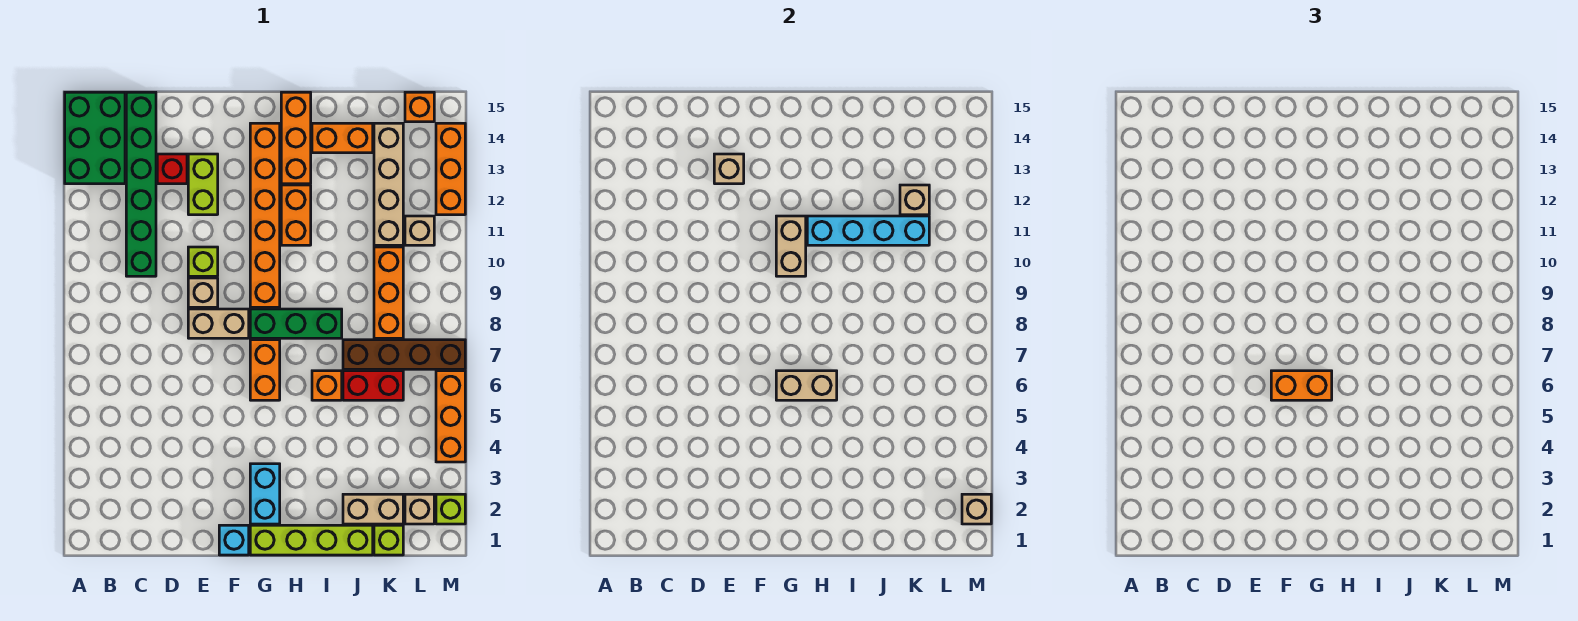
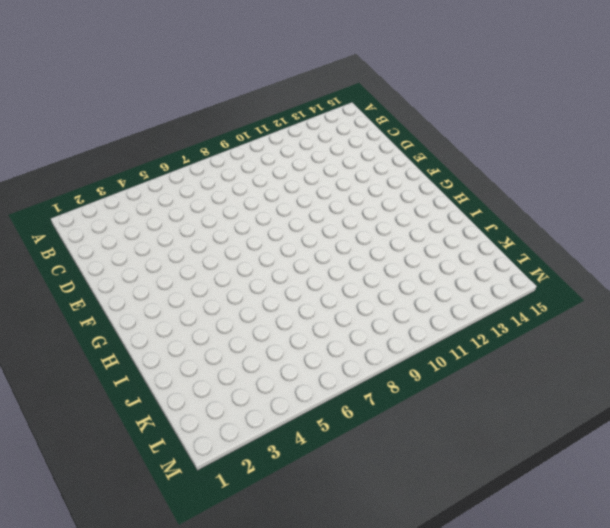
none -> green 2x3 brick [65,92,125,184]
none -> green 1x6 brick [126,92,156,276]
none -> red 1x1 brick [157,154,187,184]
none -> tan 1x2 brick [188,309,249,338]

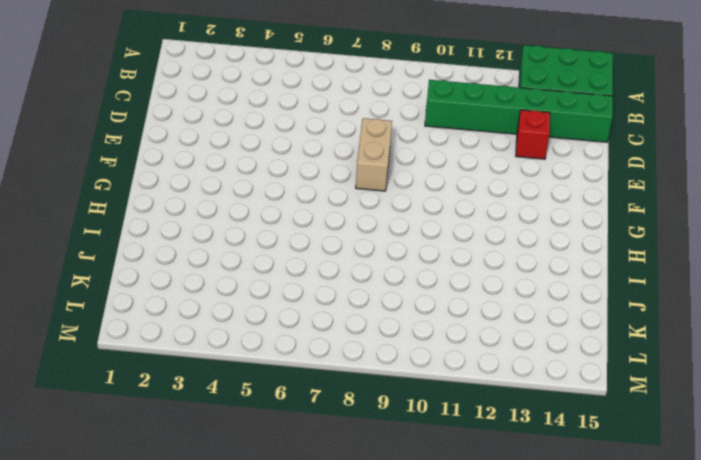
none -> tan 1x1 brick [188,278,218,307]
none -> lime 1x1 brick [188,247,218,276]
none -> lime 1x2 brick [188,154,218,215]
none -> cyan 1x1 brick [219,525,249,555]

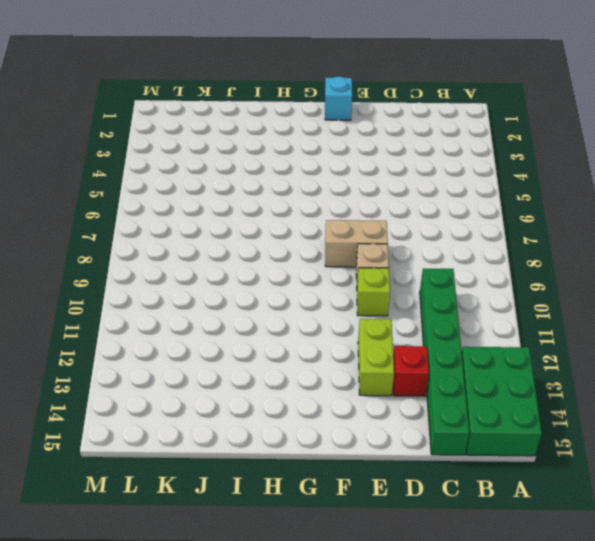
none -> lime 1x4 brick [250,525,373,555]
none -> cyan 1x2 brick [250,464,280,524]
none -> orange 1x2 brick [250,340,280,400]
none -> green 1x3 brick [250,309,342,338]

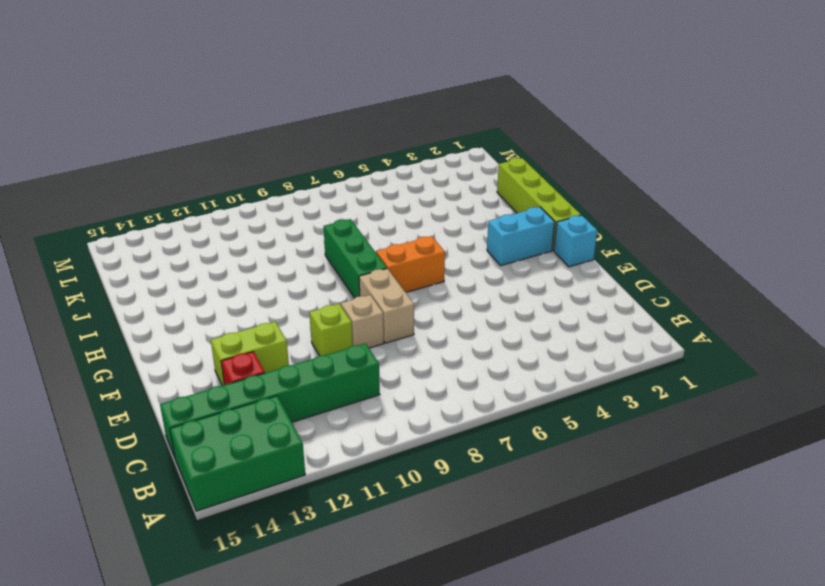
none -> orange 1x6 brick [250,123,280,307]
none -> orange 1x2 brick [281,185,311,245]
none -> orange 1x3 brick [281,92,311,184]
none -> orange 1x1 brick [312,371,342,400]

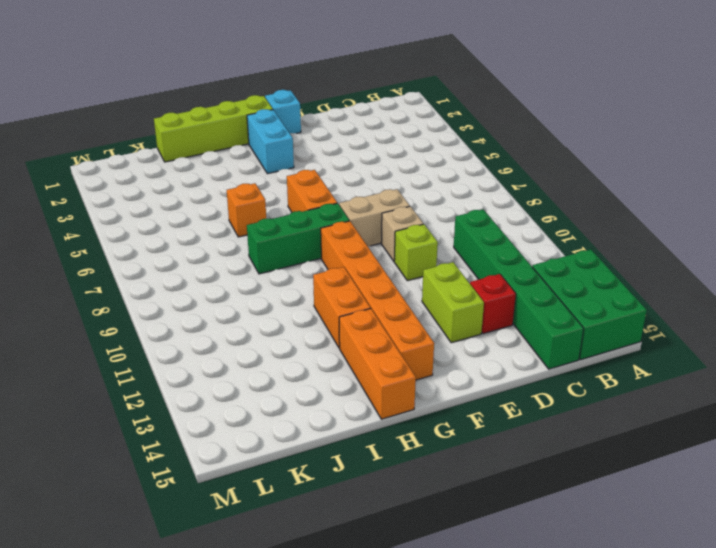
none -> orange 1x2 brick [312,123,373,153]
none -> tan 1x2 brick [343,494,403,524]
none -> red 1x2 brick [343,371,403,400]
none -> brown 1x4 brick [343,340,465,369]

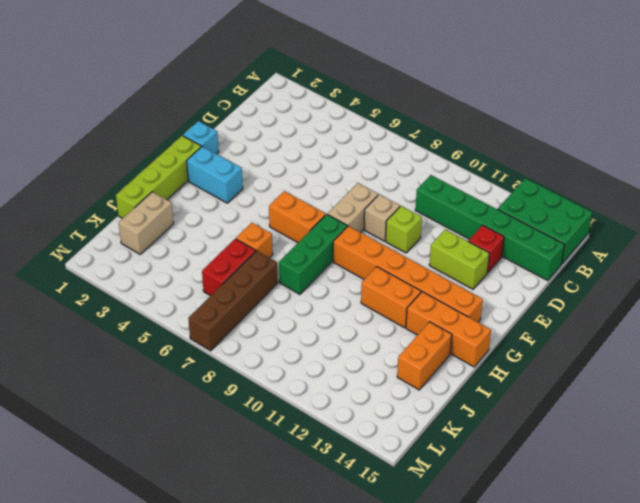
none -> lime 1x1 brick [374,525,403,555]
none -> orange 1x3 brick [374,247,403,338]
none -> tan 1x4 brick [374,123,403,245]
none -> tan 1x1 brick [405,494,434,524]

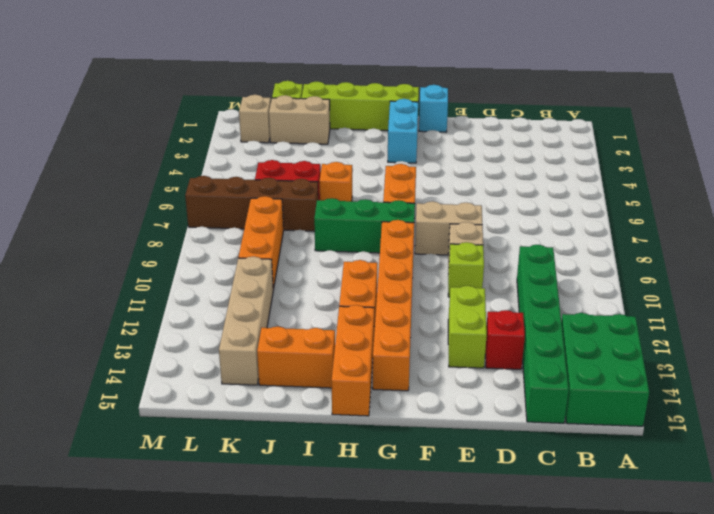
none -> tan 1x1 brick [405,216,434,245]
none -> orange 1x1 brick [405,92,434,122]
none -> lime 1x1 brick [436,494,465,524]
none -> orange 1x3 brick [436,371,465,462]

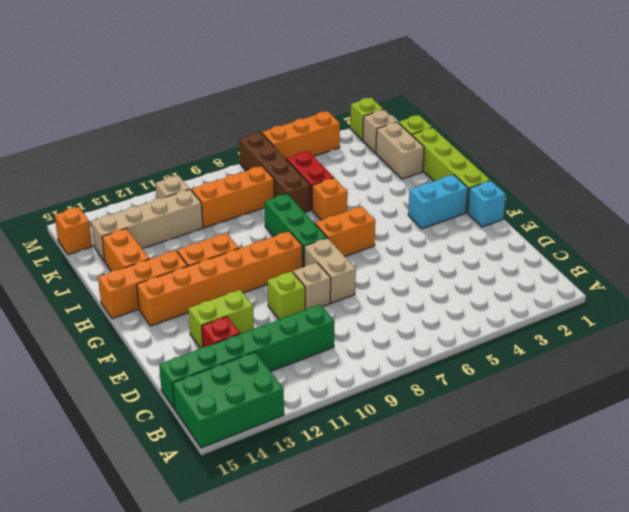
none -> orange 1x3 brick [436,123,465,215]
none -> tan 1x1 brick [714,154,744,184]
none -> tan 1x2 brick [776,371,837,400]
none -> tan 1x2 brick [776,216,806,276]

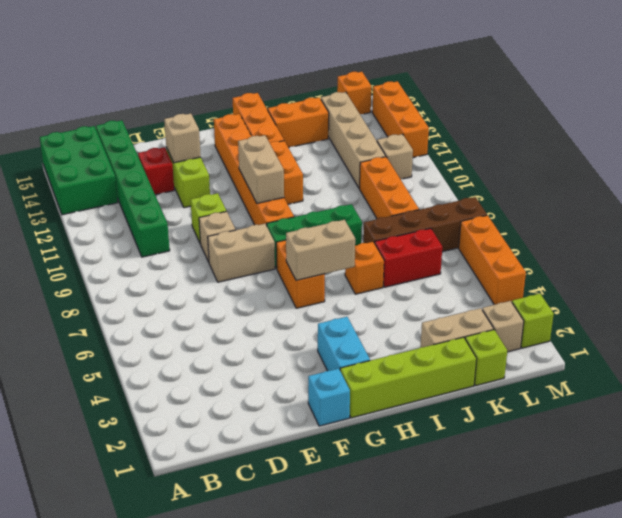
none -> cyan 1x4 brick [807,216,929,245]
none -> tan 1x1 brick [900,185,929,215]
none -> tan 1x1 brick [962,494,991,524]
none -> orange 1x2 brick [1271,371,1332,400]

